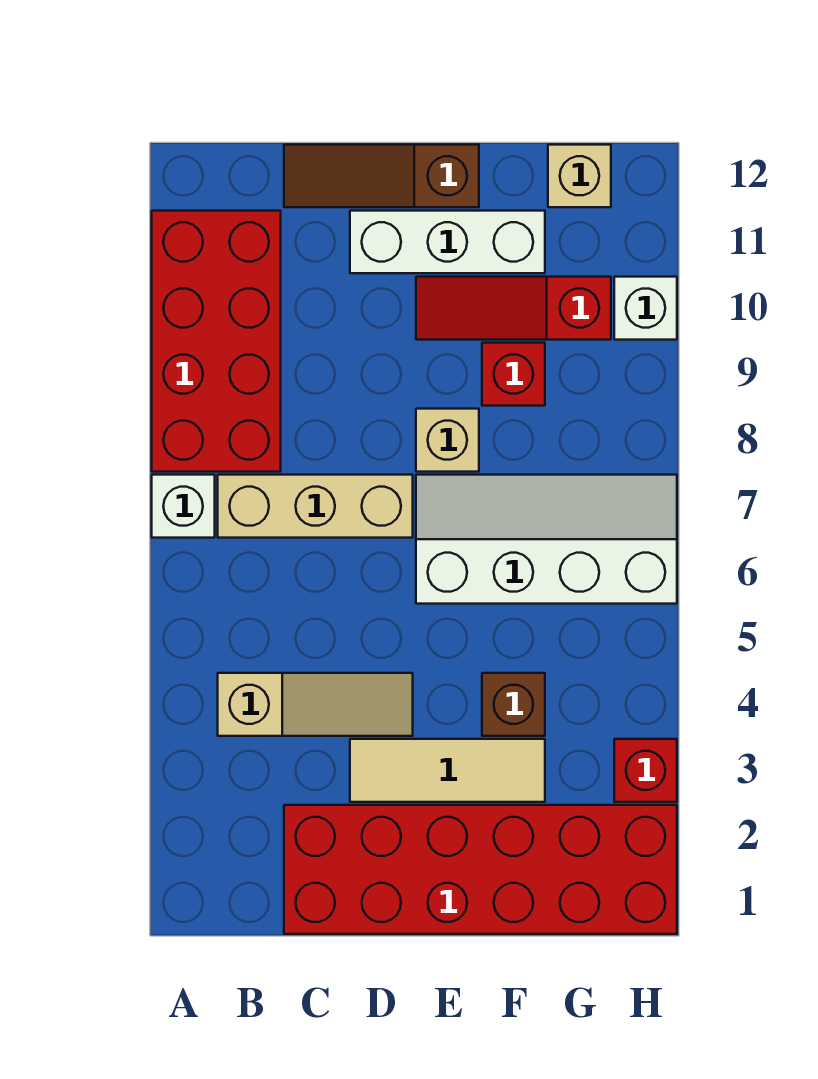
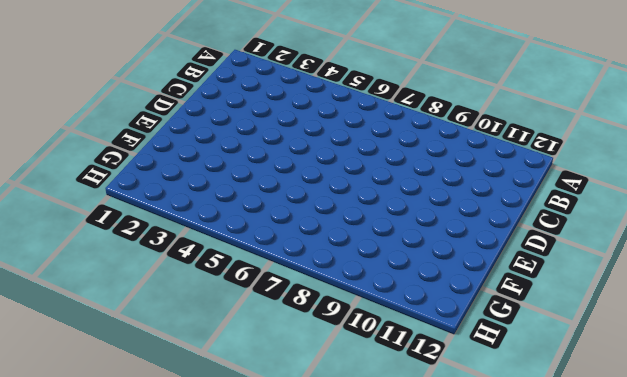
none -> white 1x1 brick [152,475,215,538]
none -> red 2x4 brick [152,211,281,472]
none -> tan 1x3 slope [218,673,413,736]

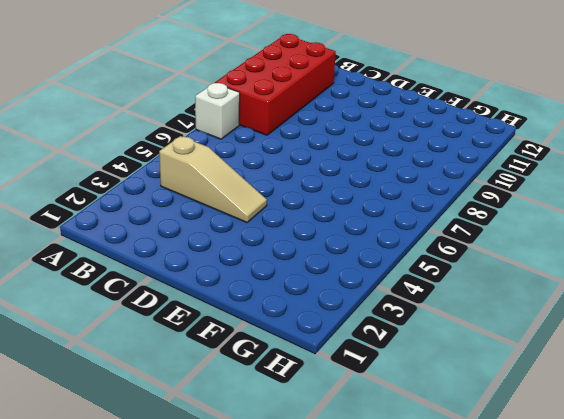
none -> tan 1x3 brick [218,475,413,538]
none -> red 2x6 brick [284,805,677,934]
none -> brown 1x3 slope [284,145,479,207]

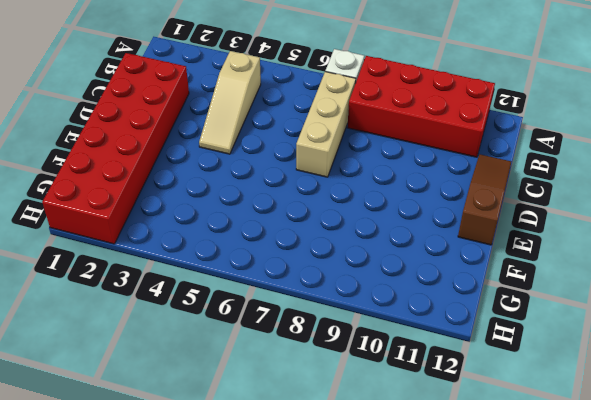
none -> tan 1x3 tile [350,739,545,802]
none -> white 1x3 brick [350,211,545,273]
none -> white 2x4 slope [416,475,677,604]

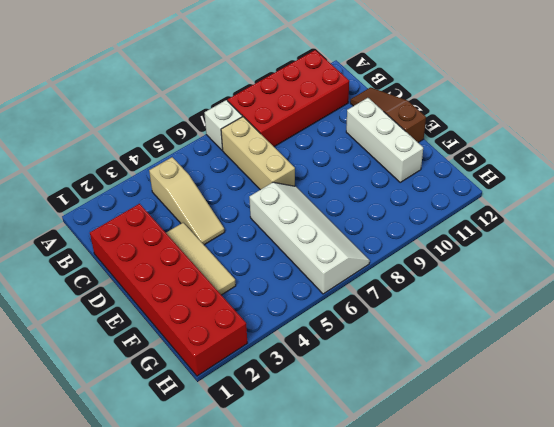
none -> tan 1x1 brick [416,409,479,472]
none -> red 1x3 slope [416,277,611,340]
none -> brown 1x1 brick [482,673,545,736]

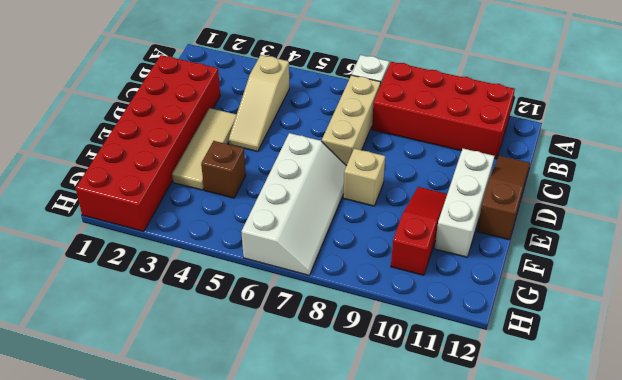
none -> red 1x1 brick [482,343,545,406]
none -> tan 1x1 brick [548,145,611,207]
none -> red 1x1 brick [614,739,677,802]

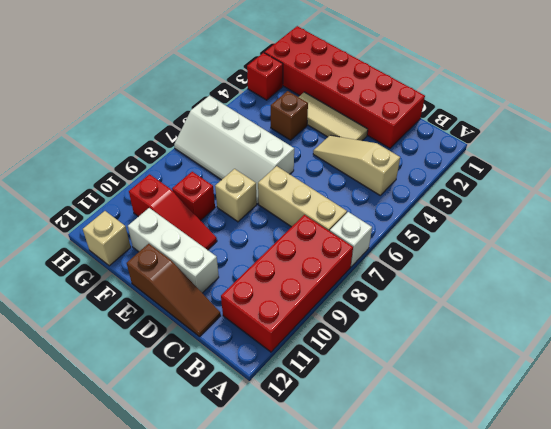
none -> white 1x1 brick [614,277,677,340]

